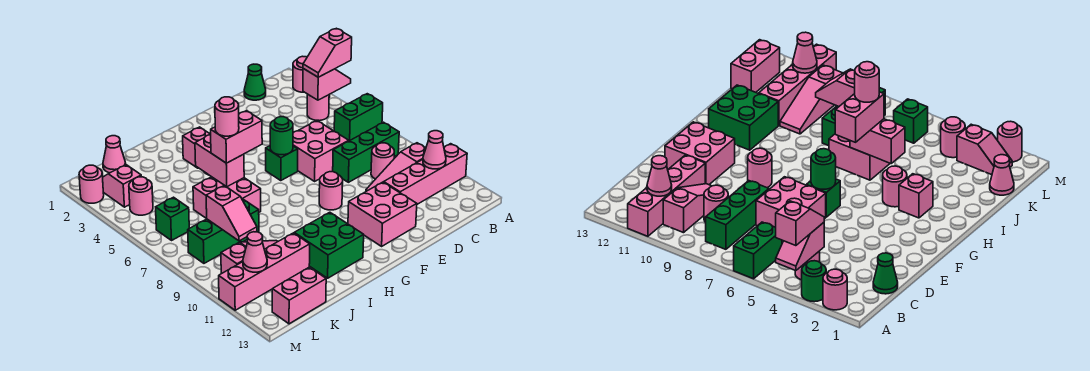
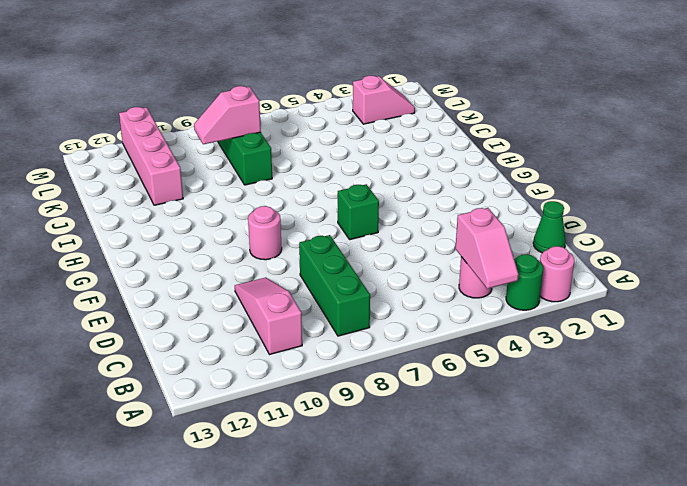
none -> green 1x2 brick [334,94,383,141]
none -> pink 1x4 brick [384,144,467,204]
none -> pink 1x1 round brick [371,143,394,179]
none -> pink 2x2 brick [293,121,349,181]

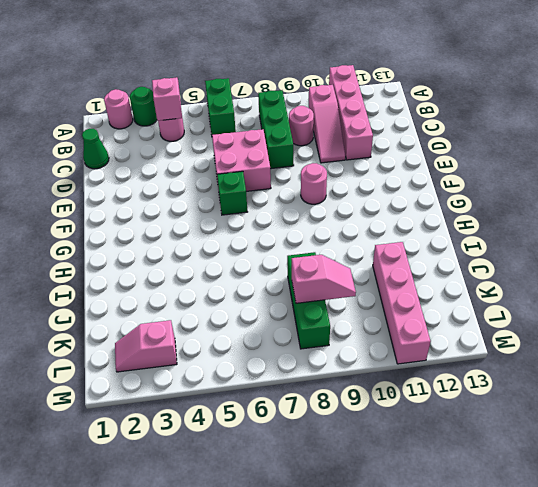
none -> pink 2x2 brick [348,182,417,246]
none -> pink 1x1 brick [183,127,211,168]
none -> pink 1x1 round brick [883,166,907,207]
none -> green 2x2 brick [294,212,364,278]

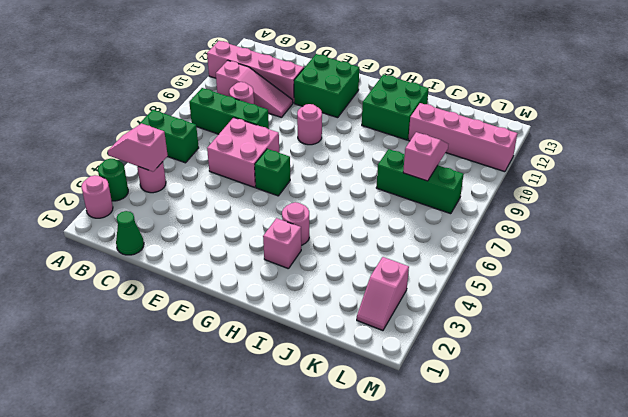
green 2x2 brick [294,54,359,118] -> pink 2x2 brick [348,182,417,246]
none -> pink 2x2 brick [193,177,261,219]
none -> pink 1x3 slope [221,241,278,274]
none -> pink 1x1 cone [103,136,126,173]
none -> pink 1x2 brick [272,267,326,324]

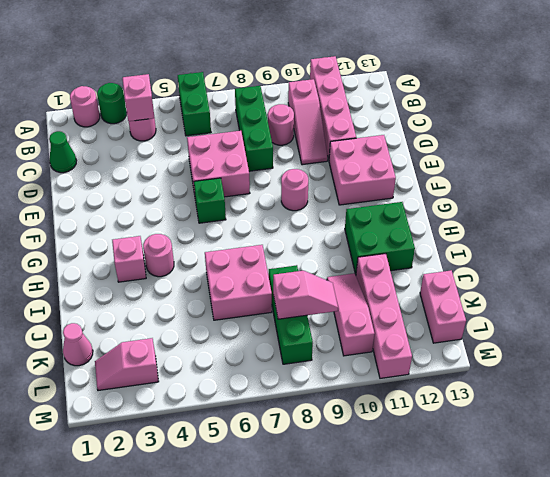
none -> pink 1x1 round brick [129,177,153,215]
none -> green 1x1 brick [156,197,189,240]
none -> pink 1x1 round brick [79,165,104,203]
none -> pink 1x1 cone [423,131,446,169]

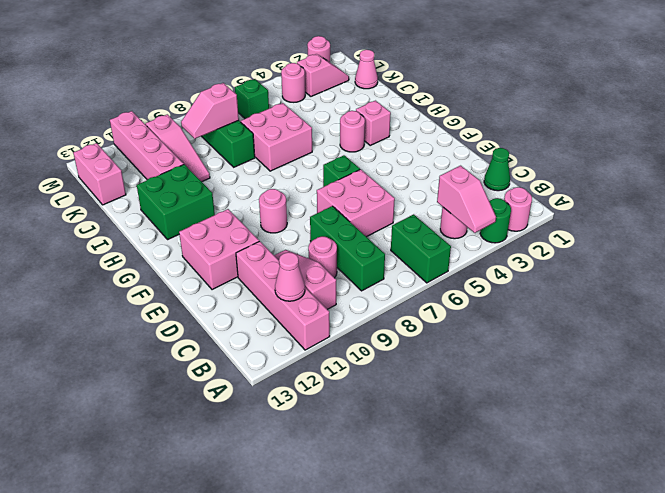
none -> green 1x1 round brick [270,117,293,155]
none -> pink 1x2 brick [195,135,244,187]
none -> pink 1x1 cone [243,232,267,272]
none -> pink 1x2 slope [303,28,352,77]

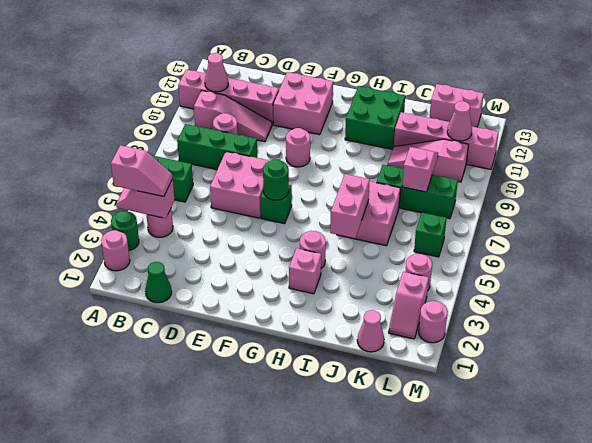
none -> pink 1x2 brick [211,111,262,163]
none -> pink 1x1 round brick [215,97,239,136]

